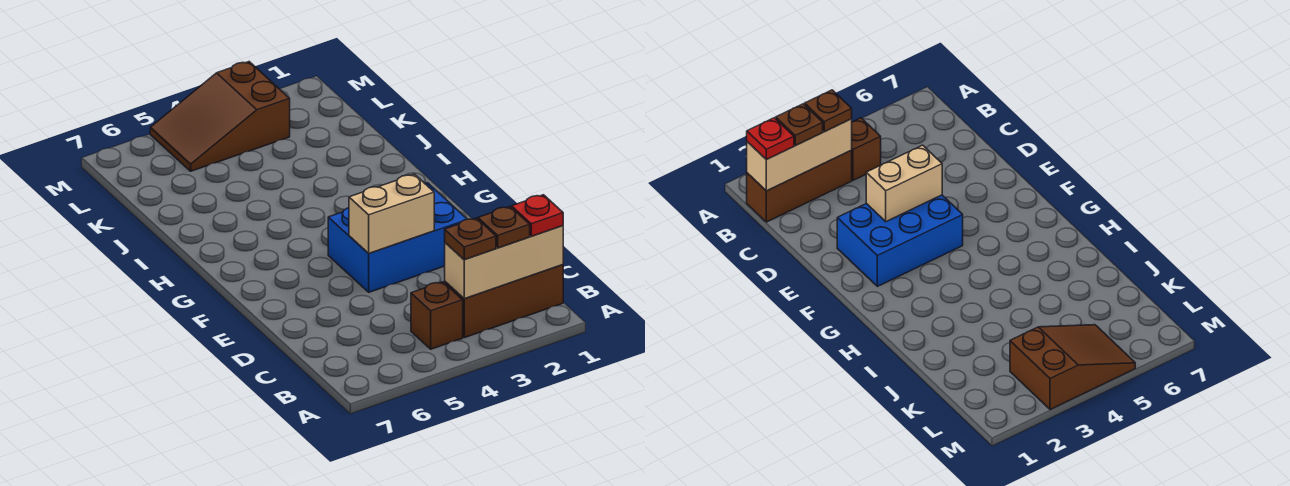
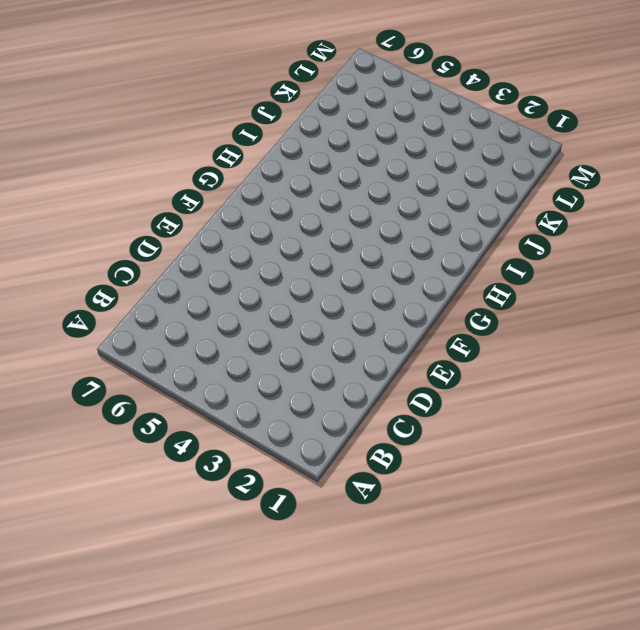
none -> brown 1x3 brick [445,265,563,338]
none -> brown 1x1 brick [411,282,463,349]

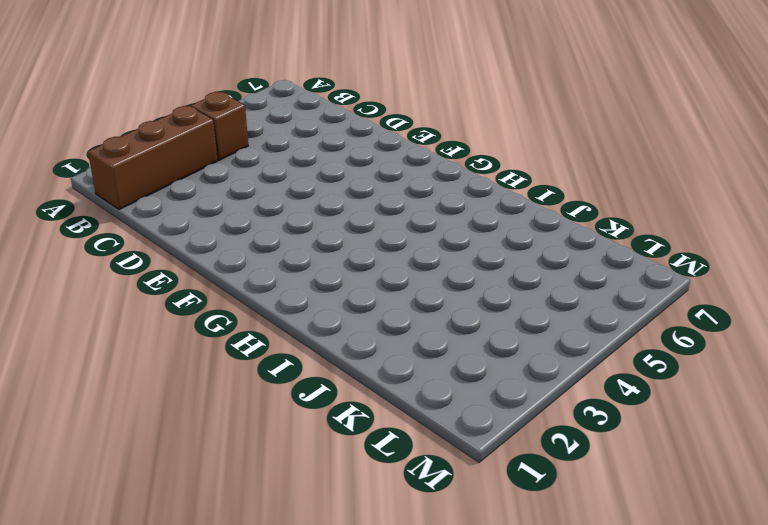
none -> blue 2x3 brick [328,183,467,292]
none -> brown 2x3 slope [150,62,290,171]

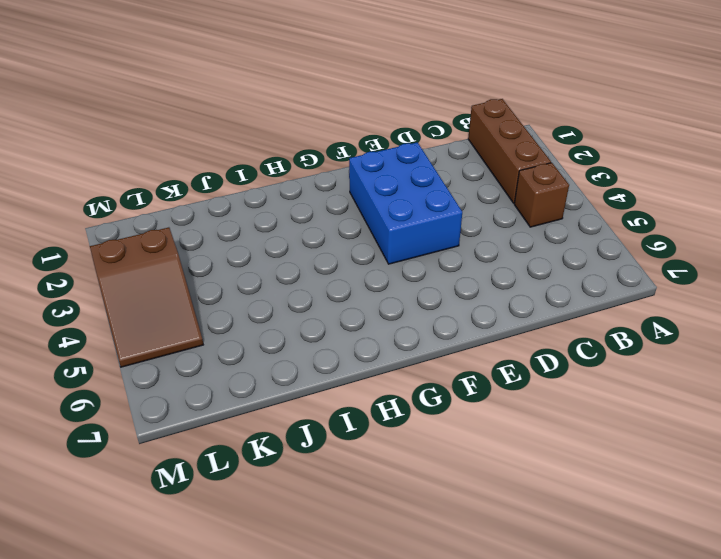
none -> tan 1x3 brick [445,226,563,299]
none -> tan 1x2 brick [349,174,434,253]

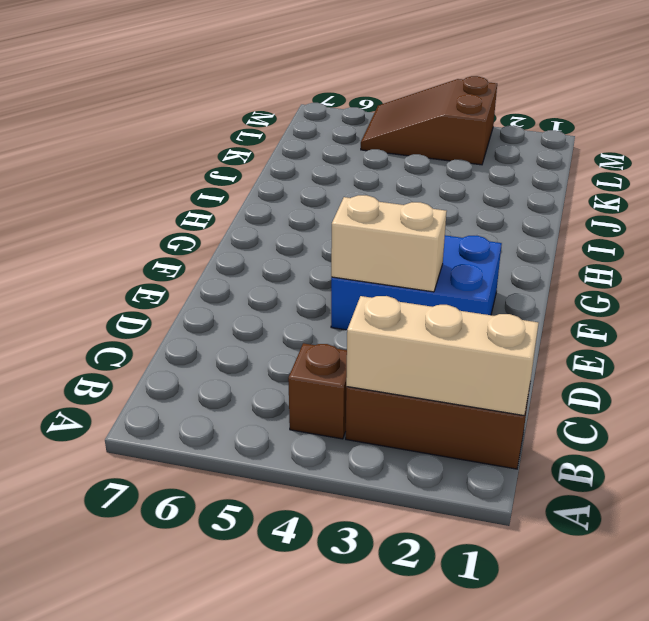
none -> red 1x1 plate [512,195,563,236]
none -> brown 1x1 plate [478,207,530,248]

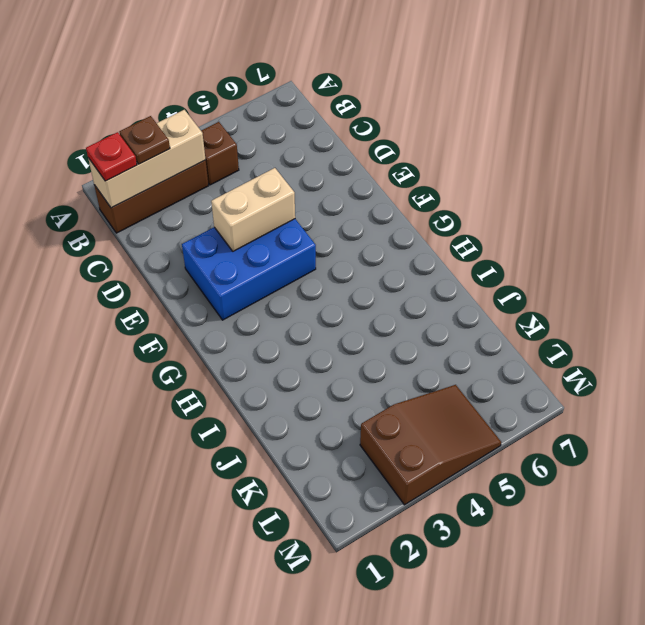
none -> brown 1x1 plate [445,218,496,260]

